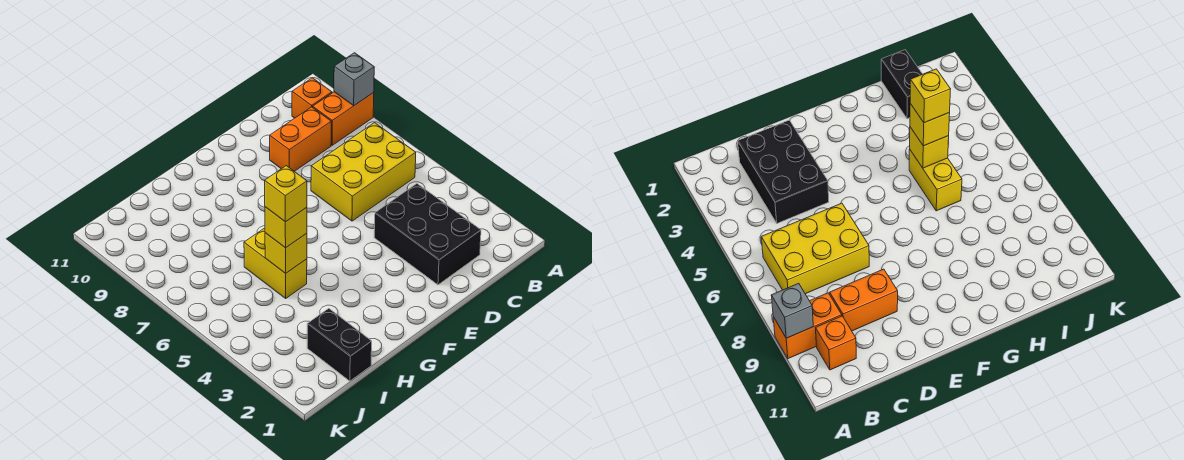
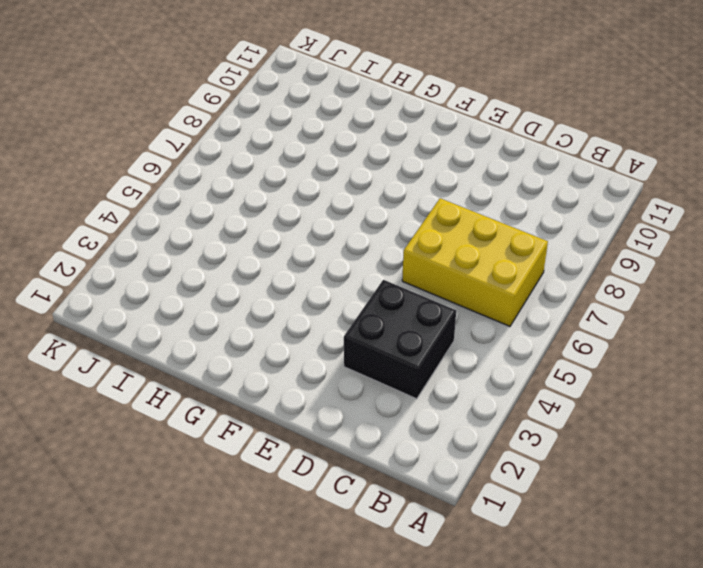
black 2x2 brick [344,280,456,399] -> black 2x3 brick [374,184,481,285]
none -> orange 1x2 brick [313,92,374,145]
none -> orange 1x1 brick [292,78,332,118]

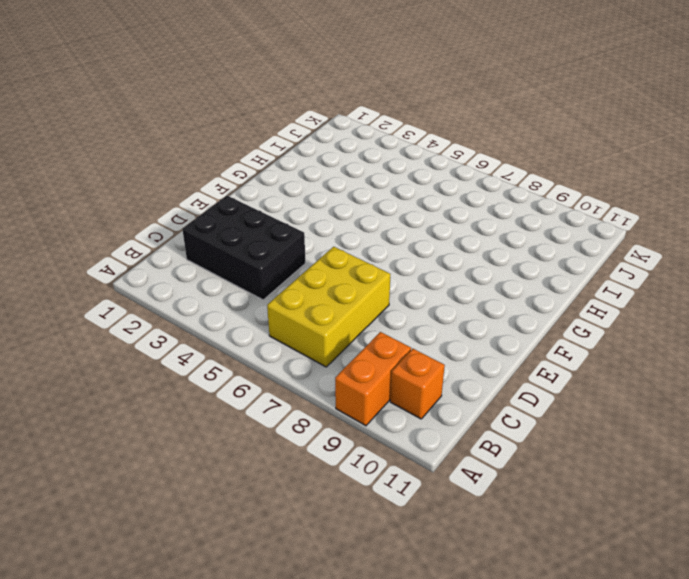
none -> orange 1x2 brick [270,107,331,171]
none -> yellow 1x2 brick [244,228,307,298]

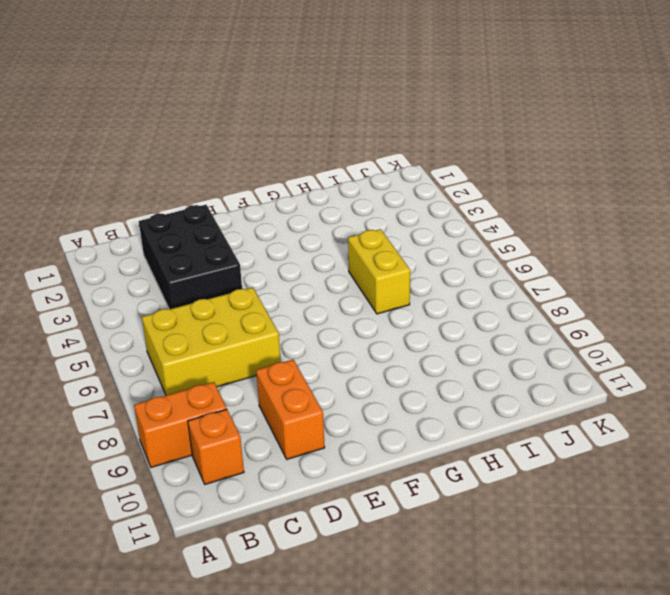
orange 1x2 brick [256,359,325,459] -> orange 1x2 brick turned to [270,107,331,171]
none -> black 1x2 brick [307,308,372,381]
none -> grey 1x1 brick [334,53,374,105]

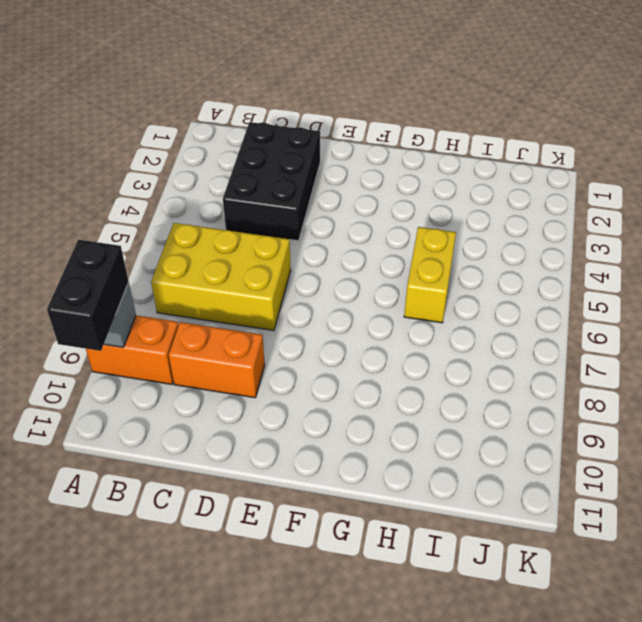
black 1x2 brick [47,240,129,351] -> black 1x2 brick moved to [307,308,372,381]
none -> orange 1x1 brick [292,78,332,118]
none -> yellow 1x1 brick [265,233,307,273]

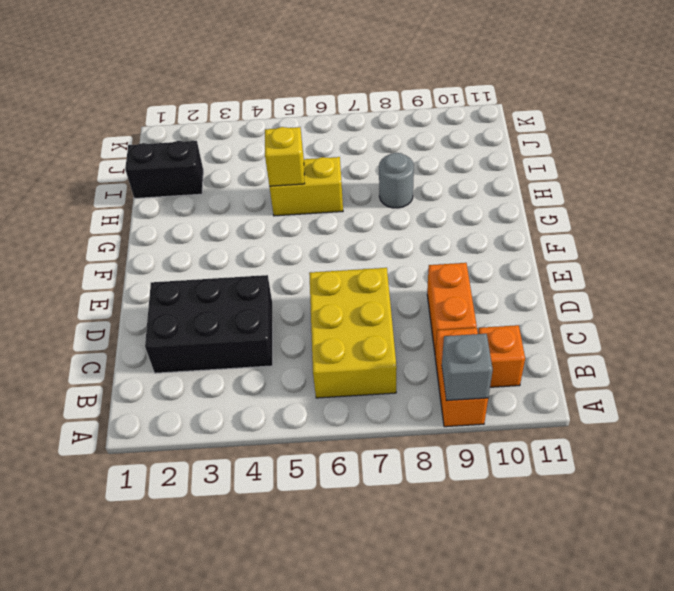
grey 1x1 round brick [379,153,414,208] -> none
none -> yellow 1x1 brick [265,207,307,248]
none -> yellow 1x1 brick [265,166,307,222]

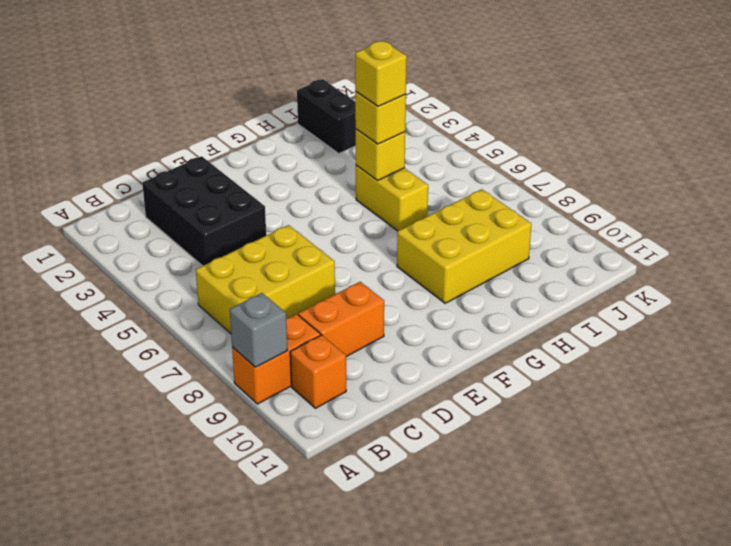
yellow 2x3 brick [397,189,531,303] -> none

